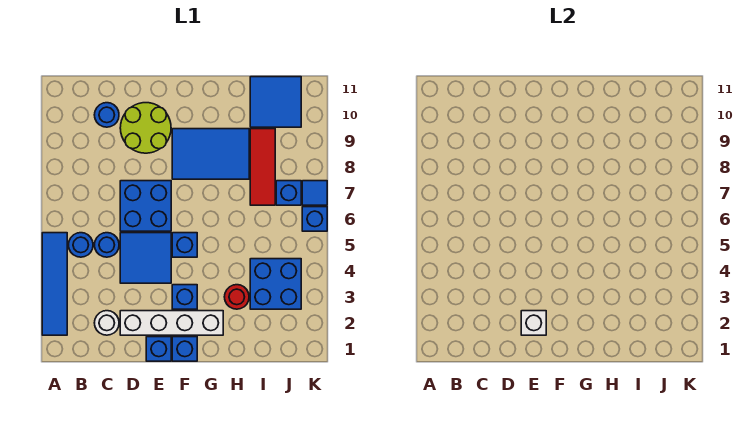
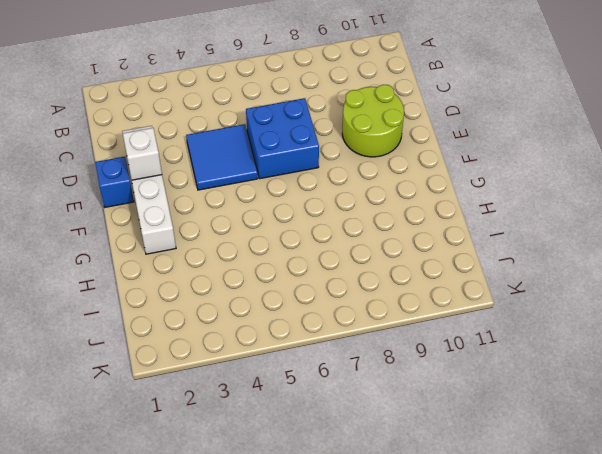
none -> blue 1x4 tile [42,233,67,335]
none -> blue 1x1 round brick [68,233,93,257]
none -> white 1x1 round brick [94,311,119,335]

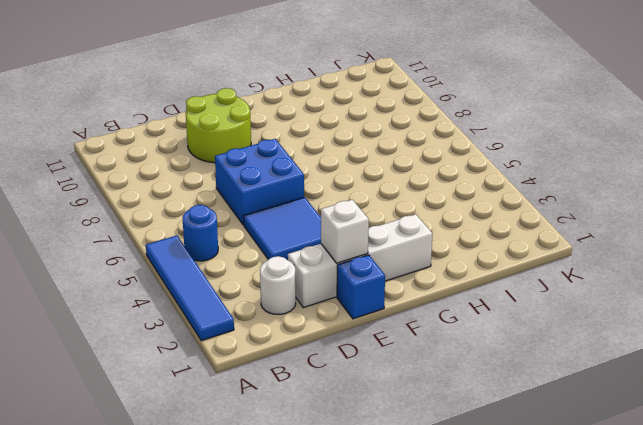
none -> blue 1x1 round brick [94,233,119,257]
none -> blue 1x1 round brick [94,103,119,127]
none -> blue 1x1 brick [172,337,197,361]

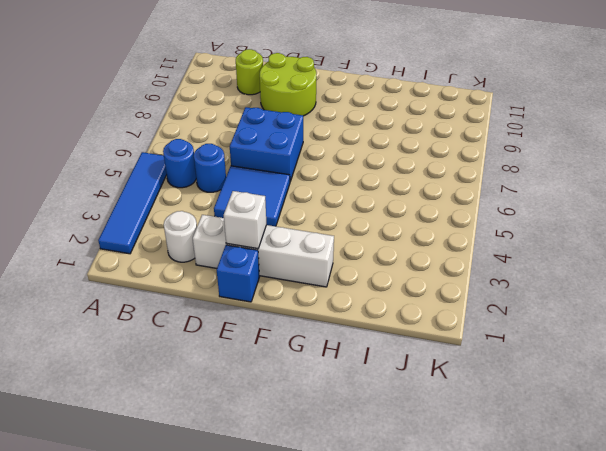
lime 1x1 round brick [236,49,263,95] -> blue 1x1 round brick [94,103,119,127]
none -> blue 1x1 brick [172,337,197,361]
none -> blue 1x1 brick [172,285,197,309]
none -> blue 1x1 brick [172,233,197,257]

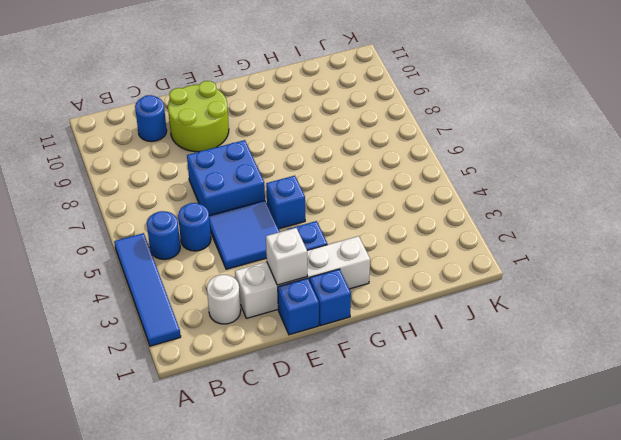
none -> blue 2x3 tile [172,129,249,179]
none -> red 1x1 round brick [224,285,249,309]
none -> blue 2x2 brick [250,259,301,309]

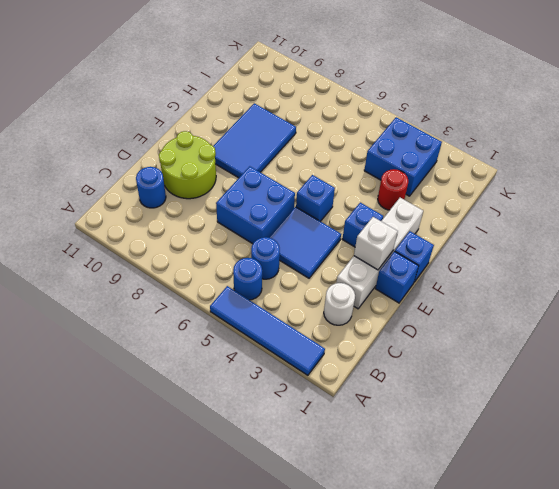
none -> red 1x3 tile [250,129,275,205]
none -> blue 2x2 tile [250,77,301,127]
none -> blue 1x1 brick [276,181,301,205]

